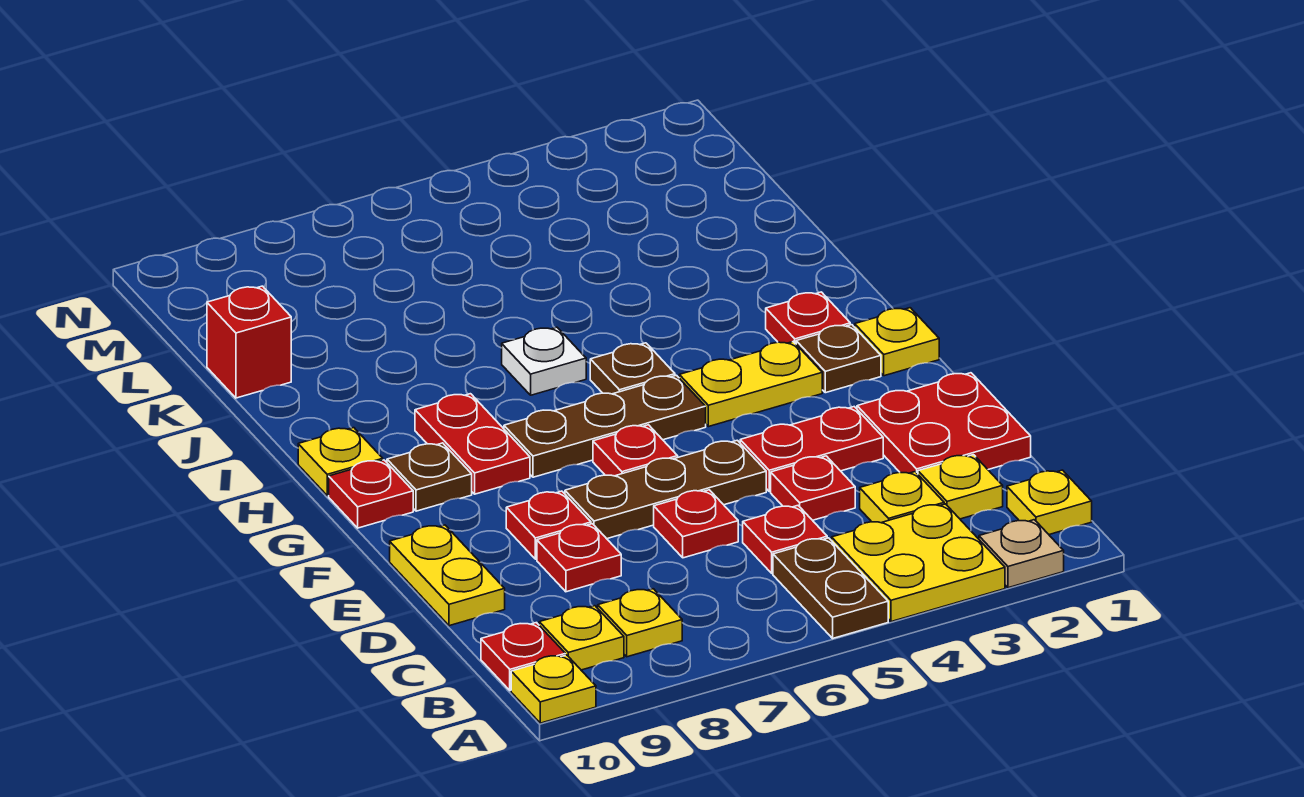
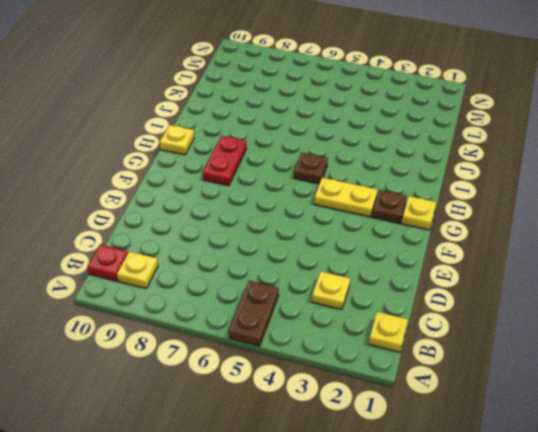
none -> tan 1x1 plate [979,520,1064,588]
none -> yellow 2x2 plate [832,504,1005,622]
none -> yellow 1x1 plate [511,655,596,723]
none -> yellow 1x1 plate [598,589,682,657]

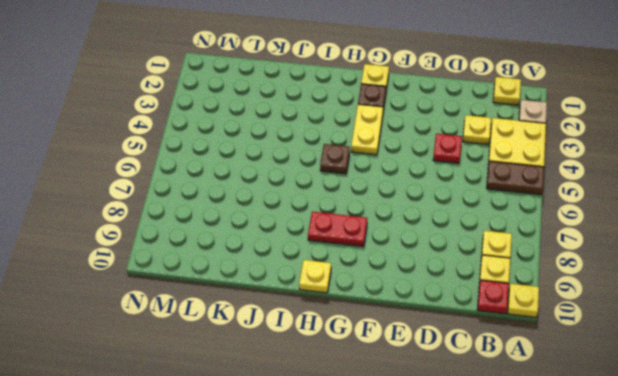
none -> yellow 1x1 plate [918,455,1003,519]
none -> red 1x1 plate [743,506,827,573]
none -> red 2x2 plate [857,373,1031,474]
none -> red 1x1 plate [654,490,738,558]

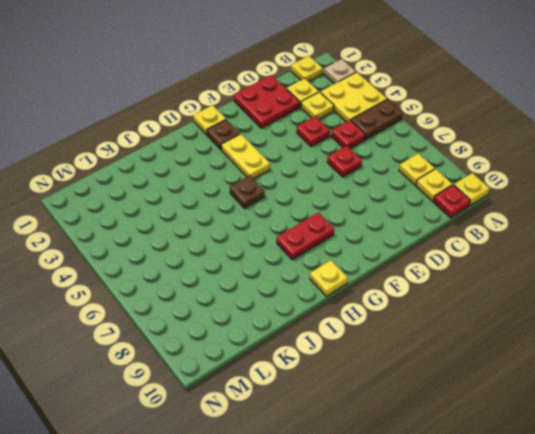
none -> red 1x1 plate [537,524,621,592]
none -> yellow 1x2 plate [390,525,505,626]
none -> red 1x2 plate [740,407,883,491]
none -> brown 1x3 plate [565,440,766,539]

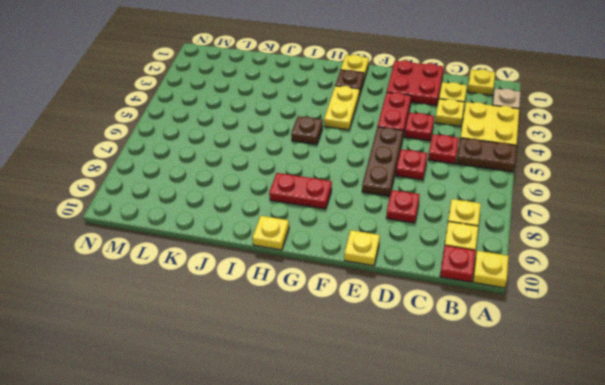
yellow 1x1 plate [344,230,380,266] -> yellow 1x2 plate [390,525,505,626]
none -> red 1x1 plate [506,491,591,559]
none -> red 1x1 plate [593,425,678,476]
none -> brown 1x3 plate [504,375,706,477]
none -> brown 1x1 plate [387,443,472,511]

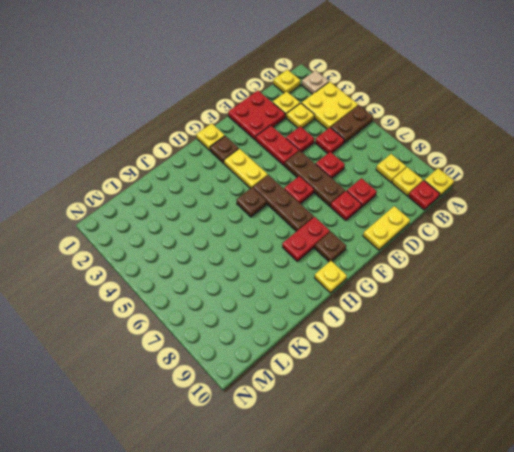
none -> red 1x1 plate [329,460,413,528]
none -> red 1x1 plate [766,292,850,344]
none -> white 1x1 plate [502,327,586,395]
none -> red 1x1 brick [207,286,291,398]

